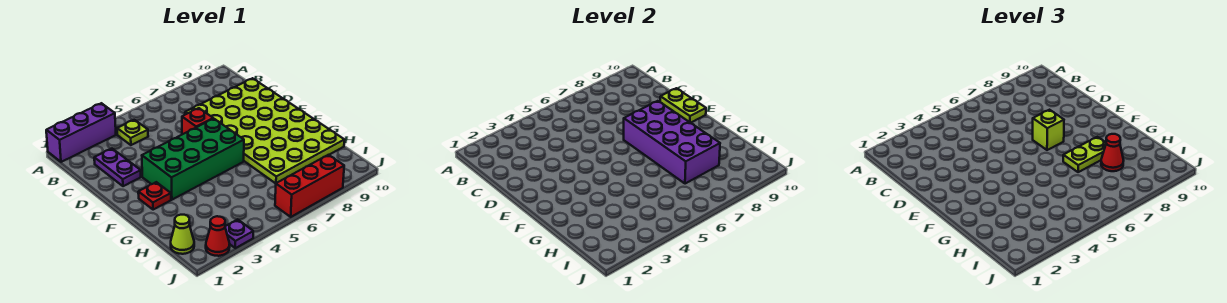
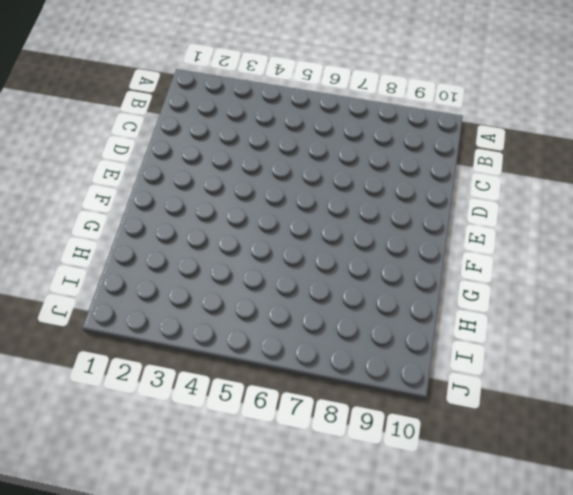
none -> purple 1x3 brick [46,103,116,162]
none -> lime 1x1 plate [117,120,148,145]
none -> purple 1x2 plate [94,149,141,186]

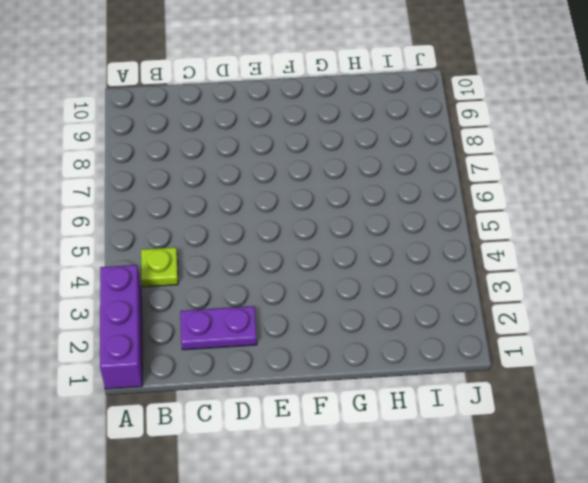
none -> lime 4x6 plate [185,78,344,183]
none -> red 1x1 brick [182,108,213,134]
none -> green 2x4 brick [142,119,244,200]

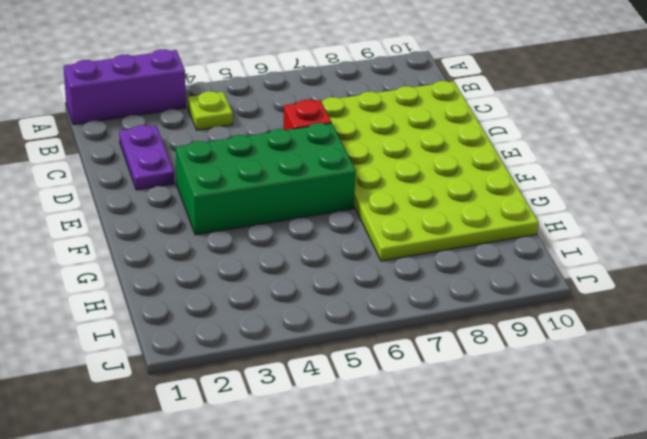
none -> red 1x1 plate [138,182,171,210]
none -> lime 1x1 cone [171,215,194,254]
none -> red 1x1 cone [206,216,230,256]

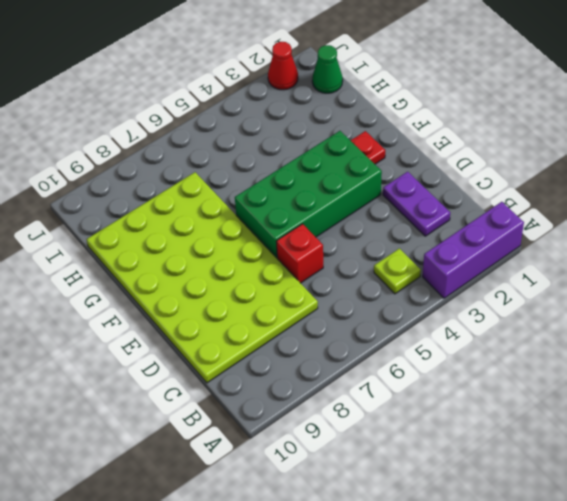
green 1x1 cone [312,45,343,93] -> lime 1x1 cone [171,215,194,254]
none -> purple 1x1 plate [225,219,253,248]
none -> red 1x3 brick [275,155,344,217]
none -> lime 1x2 plate [660,88,706,123]

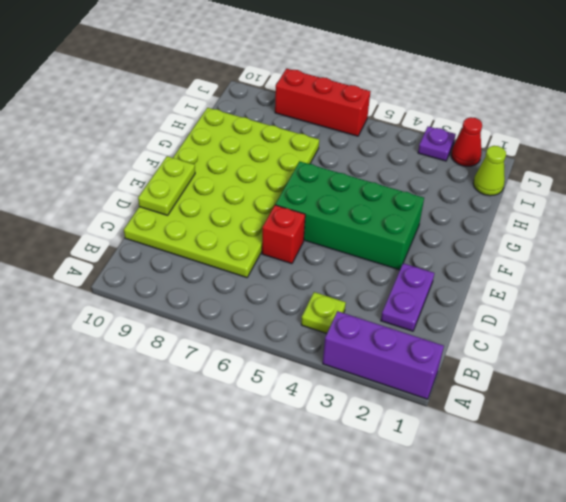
none -> red 1x1 plate [138,182,171,210]
none -> purple 2x4 brick [624,101,720,184]
none -> lime 1x1 brick [1033,110,1064,150]

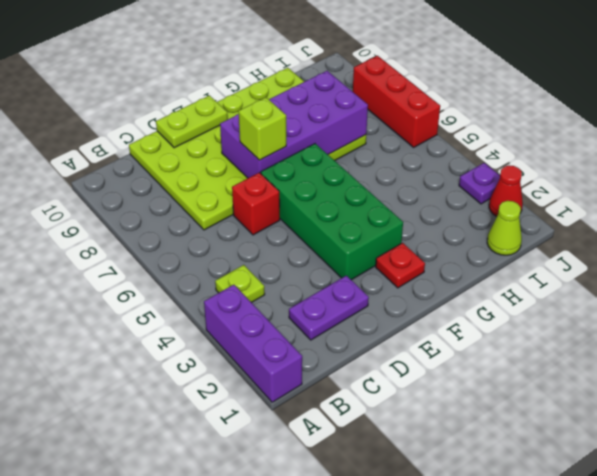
none -> lime 1x2 plate [1063,137,1106,172]
none -> red 1x1 cone [1101,134,1124,171]

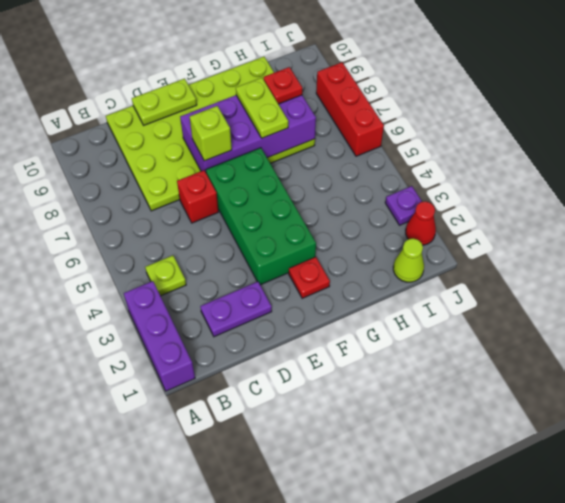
red 1x1 plate [263,67,302,104] -> red 1x1 cone [1101,134,1124,171]

